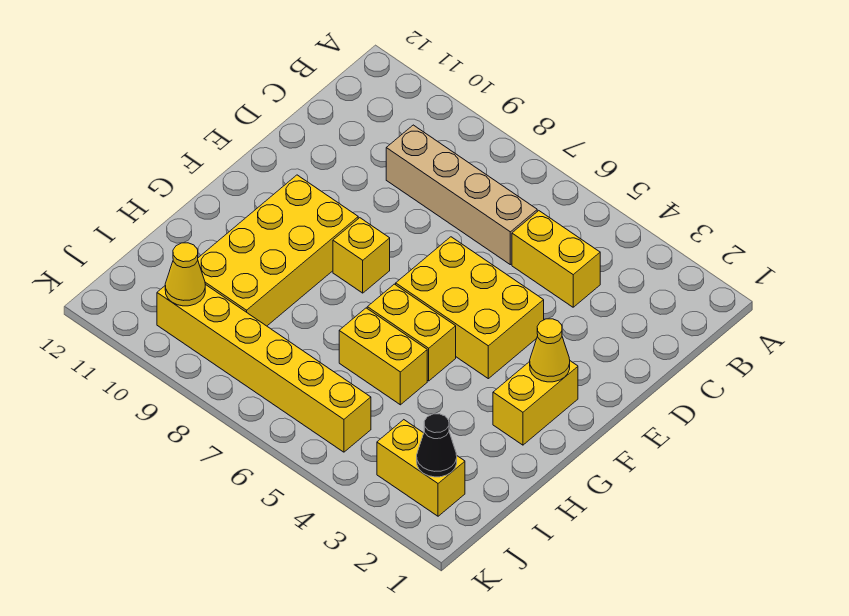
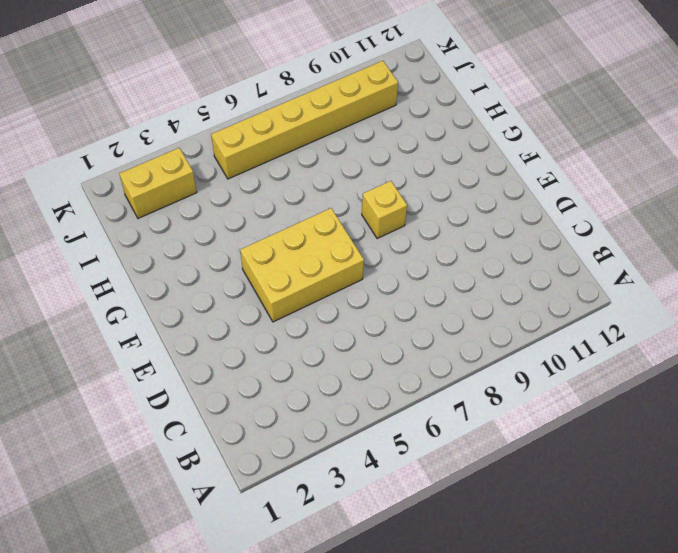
none -> yellow 1x2 brick [512,211,600,307]
none -> tan 1x4 brick [386,125,537,265]
none -> yellow 1x2 brick [493,361,578,445]

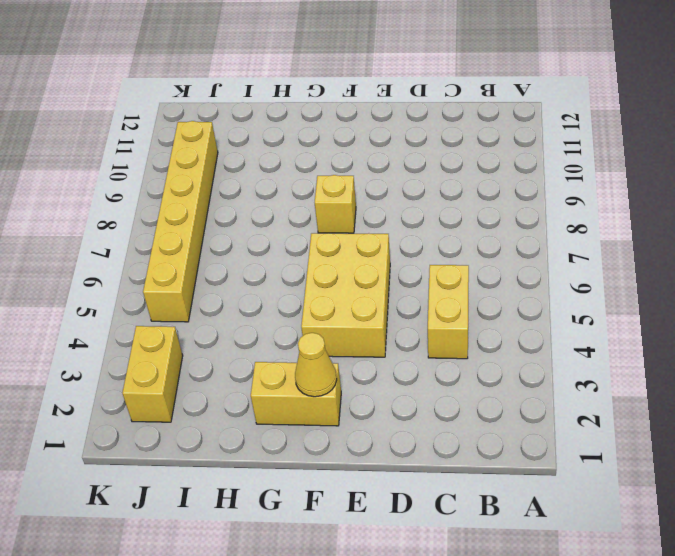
none -> tan 1x4 brick [386,125,537,265]
none -> yellow 2x4 brick [198,175,358,326]
none -> yellow 1x2 brick [367,284,456,381]

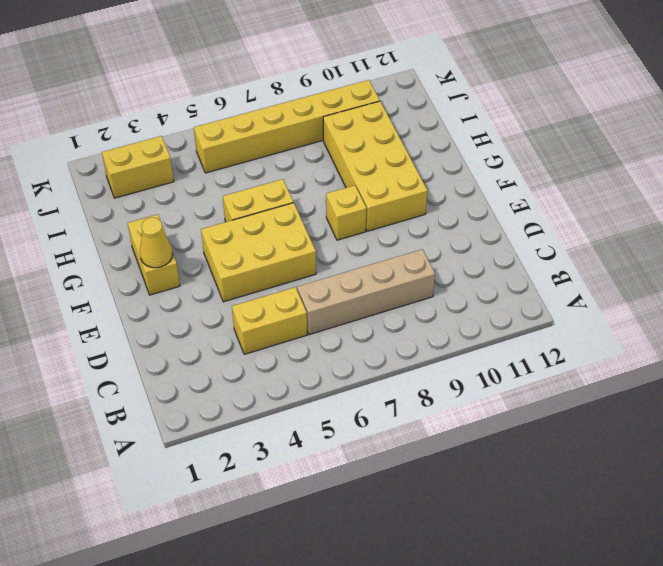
none -> yellow 1x2 brick [339,308,427,405]
none -> black 1x1 cone [417,414,457,477]
none -> yellow 1x1 cone [165,243,205,306]

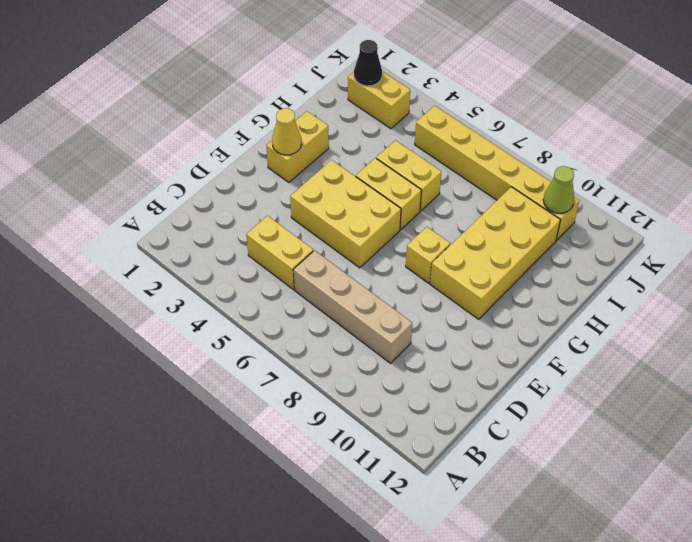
lime 1x1 cone [543,166,574,213] -> yellow 1x1 cone [165,243,205,306]

